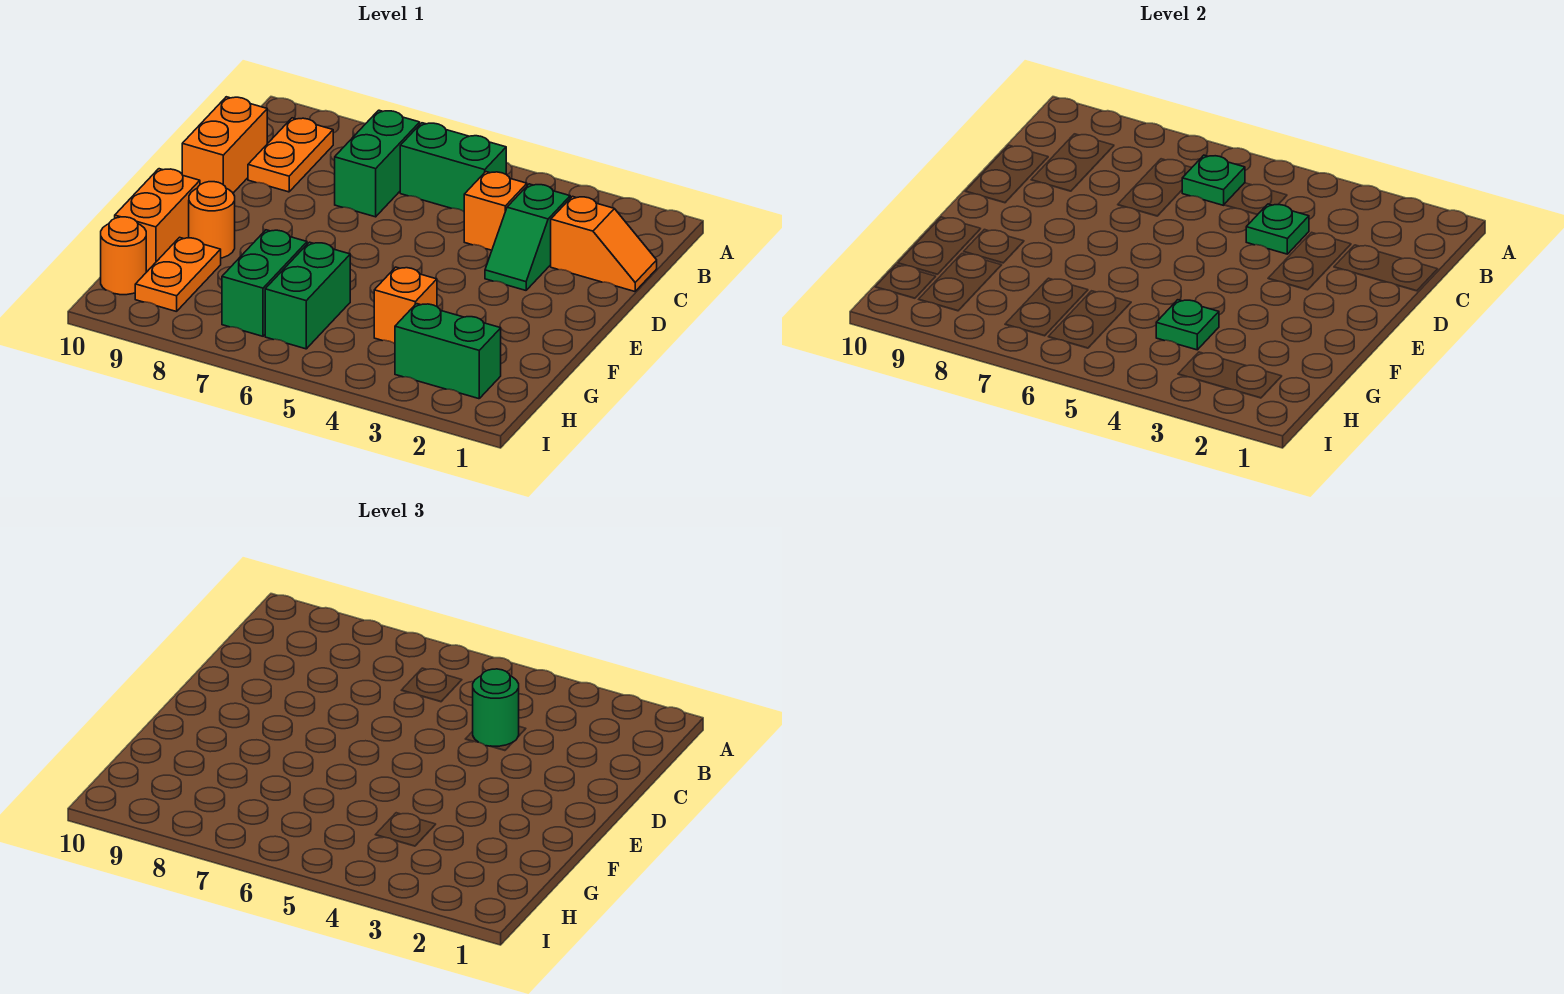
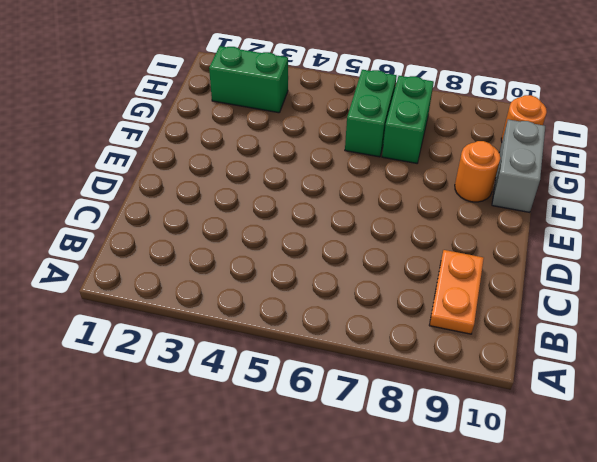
grey 1x2 brick [492,119,545,212] -> orange 1x2 brick [115,169,200,272]
none -> green 1x2 brick [400,123,506,211]
none -> green 1x2 brick [335,110,420,217]
none -> orange 1x2 slope [551,196,657,291]

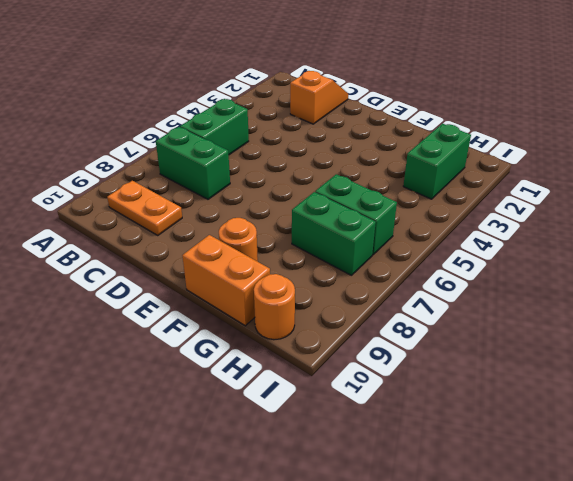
none -> green 1x2 slope [485,184,570,290]
none -> orange 1x1 brick [464,172,527,250]
none -> orange 1x2 brick [182,97,267,193]

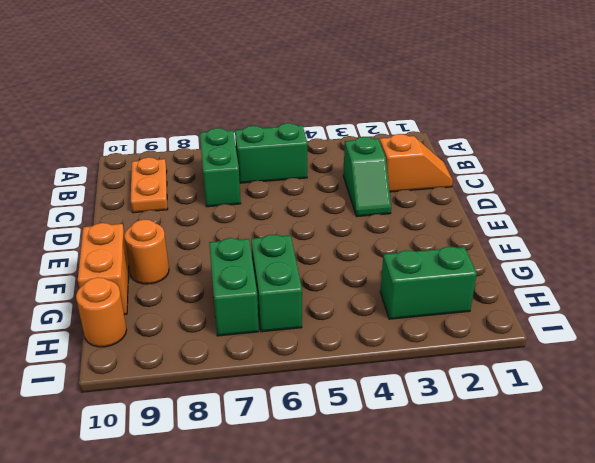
none -> orange 1x1 brick [464,172,527,250]
none -> orange 1x2 brick [182,97,267,193]
none -> orange 1x1 brick [374,267,437,344]

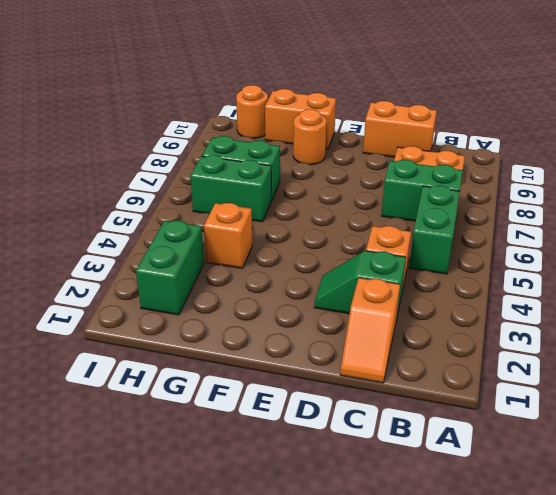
none -> orange 1x2 plate [135,237,221,312]
none -> green 1x1 plate [1182,155,1245,205]
none -> green 1x1 plate [1246,204,1309,254]

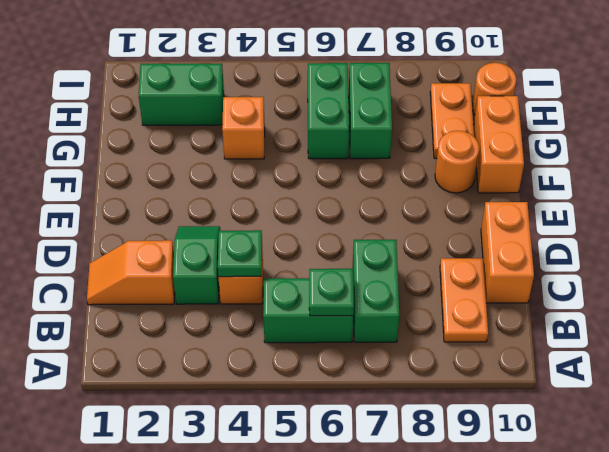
none -> green 1x1 plate [1156,300,1219,350]
none -> green 1x1 round brick [473,669,519,746]

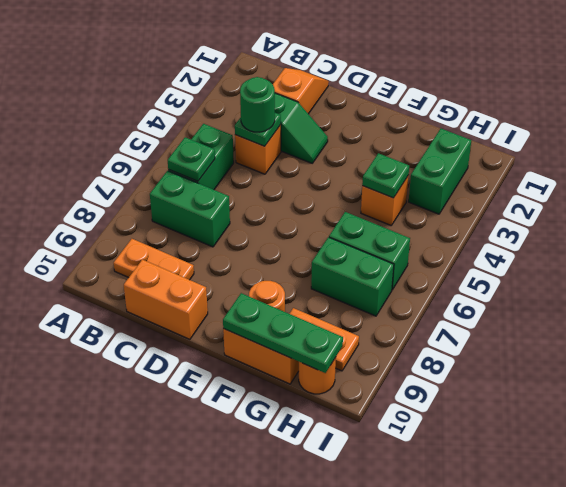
green 1x3 plate [223,293,343,373] -> none

